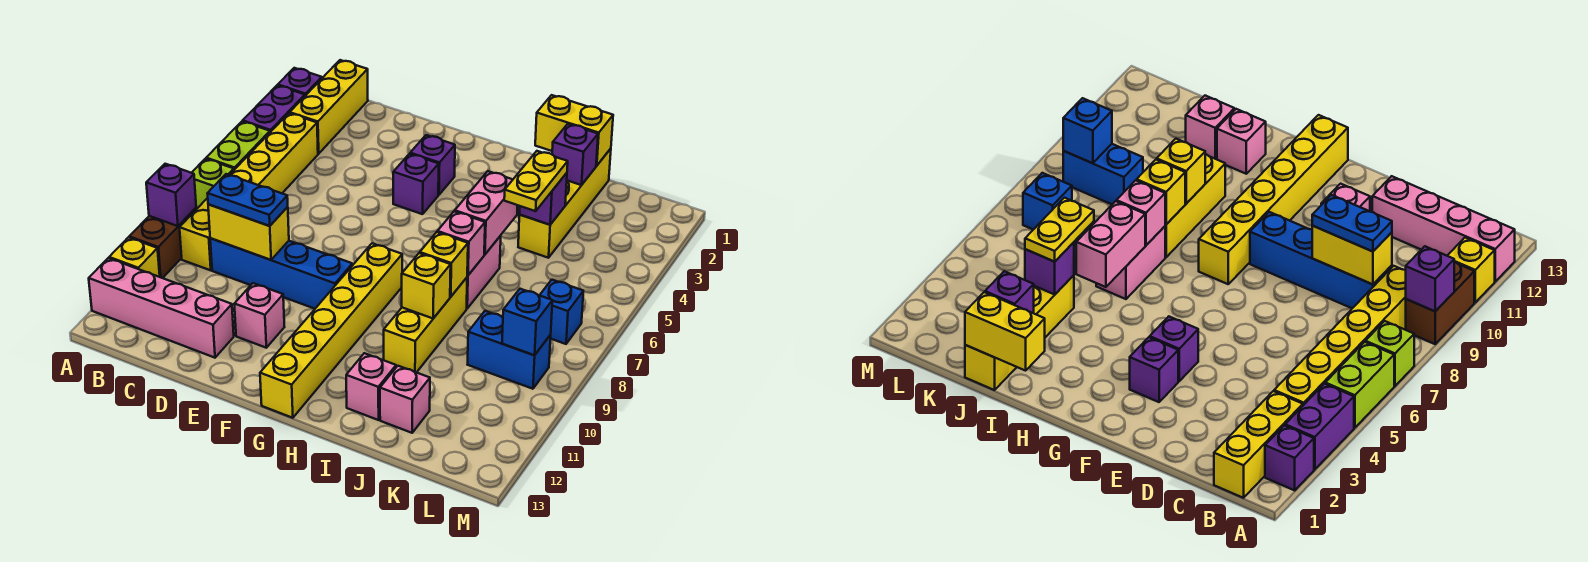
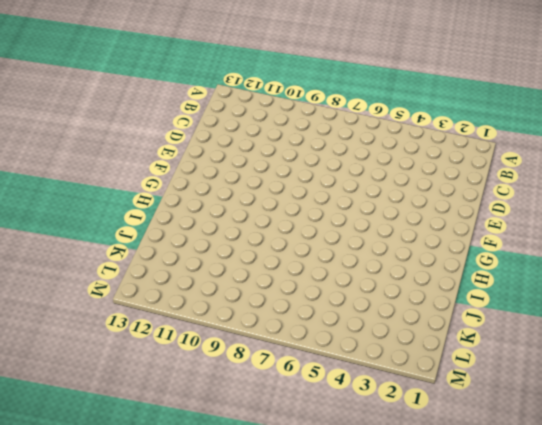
none -> purple 1x1 brick [278,68,322,96]
none -> purple 1x2 brick [243,85,305,132]
none -> lime 1x2 brick [206,121,270,170]
none -> lime 1x1 brick [192,159,234,209]

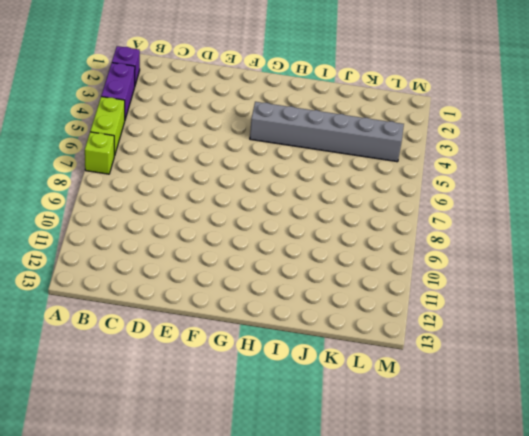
grey 1x6 brick [250,102,404,162] -> yellow 1x4 brick [518,149,611,258]
none -> brown 1x2 brick [129,208,196,278]
none -> yellow 1x1 brick [109,237,160,277]
none -> pink 1x4 brick [89,258,234,358]
none -> yellow 1x3 brick [290,60,368,154]

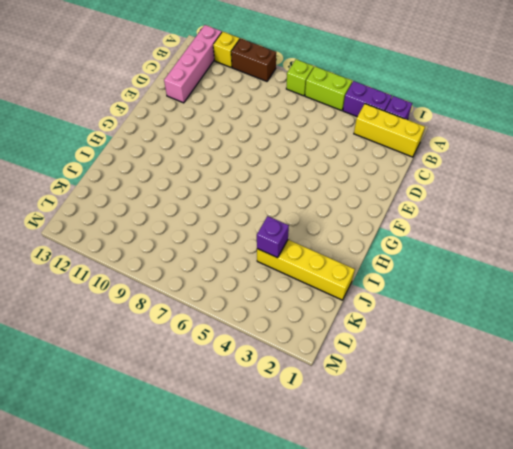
none -> yellow 1x6 brick [180,113,318,270]
none -> blue 1x4 brick [210,238,352,309]
none -> pink 1x1 brick [234,283,284,348]
none -> purple 1x1 brick [410,135,455,195]

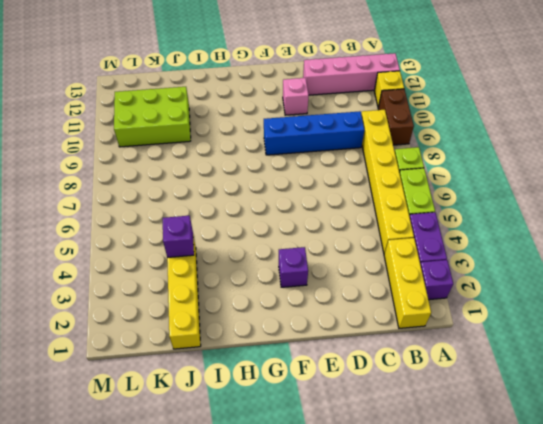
lime 2x3 brick [114,87,191,147] -> none
none -> purple 1x1 brick [393,154,439,214]
none -> yellow 1x6 brick [260,243,402,418]
none -> pink 1x2 brick [467,236,501,308]
none -> yellow 1x3 brick [384,278,467,373]

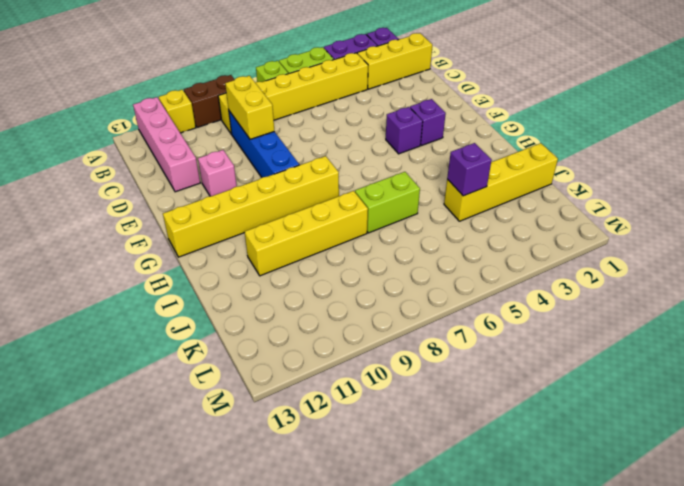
lime 1x2 brick [355,172,420,233] -> pink 1x2 brick [467,236,501,308]
yellow 1x4 brick [245,191,368,276] -> yellow 1x3 brick [384,278,467,373]
none -> pink 1x1 brick [346,353,396,420]
none -> pink 1x1 brick [380,366,430,433]
none -> blue 1x2 brick [467,311,551,389]
none -> blue 1x1 brick [540,280,583,344]

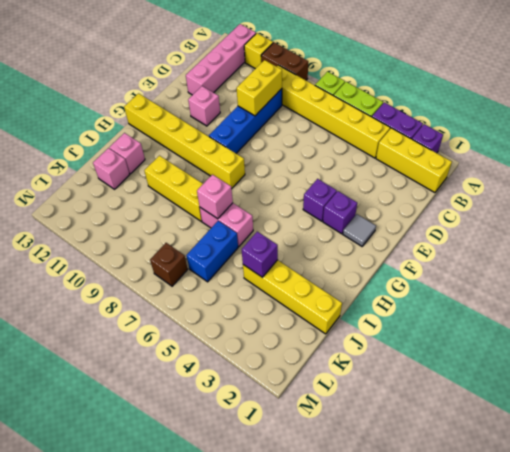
grey 1x1 tile [343,214,376,246] -> none
blue 1x2 brick [186,221,238,282] -> blue 1x2 brick moved to [467,311,551,389]
brown 1x1 brick [150,243,188,286] -> blue 1x1 brick [540,280,583,344]
none -> purple 1x1 brick [146,164,196,226]
none -> yellow 1x2 brick [535,95,613,166]
none -> pink 1x2 brick [455,171,518,254]
none -> yellow 1x1 brick [420,232,468,297]

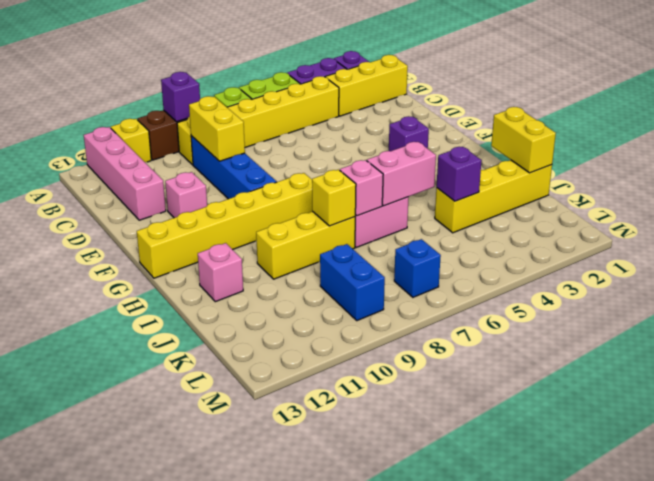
none -> purple 1x1 brick [393,154,439,214]
none -> pink 1x1 brick [380,366,430,433]
none -> yellow 1x1 brick [402,253,451,318]
none -> purple 1x1 brick [552,124,598,185]

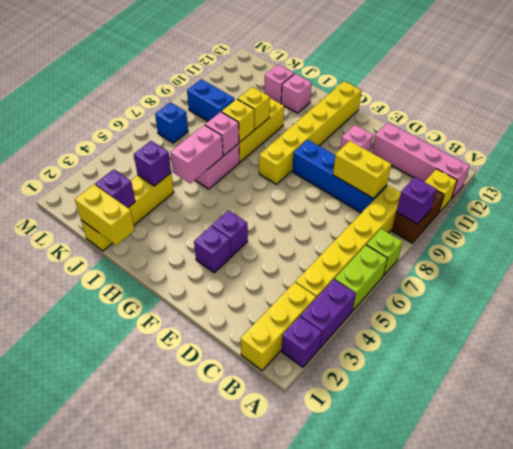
none -> blue 1x1 brick [502,289,552,355]
none -> blue 1x2 plate [207,174,288,226]
none -> yellow 1x2 plate [504,151,568,211]

